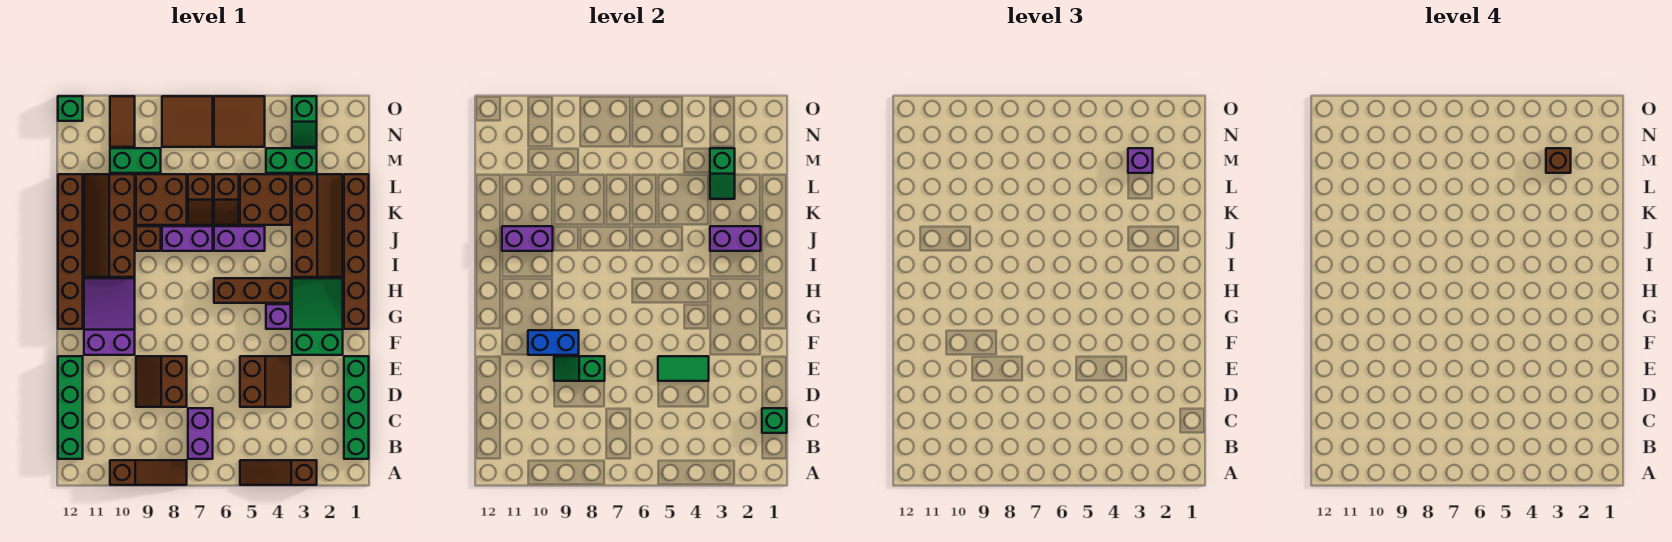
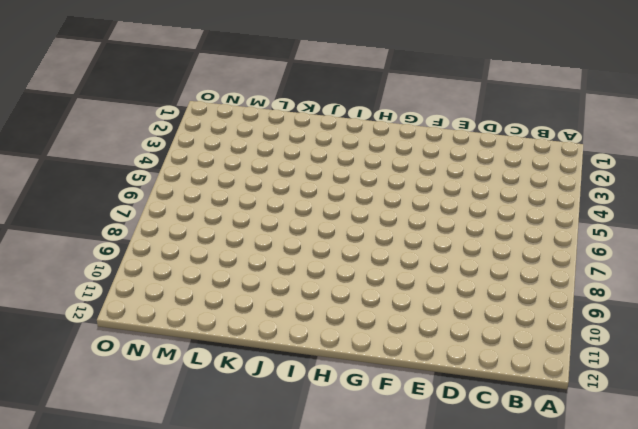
none -> brown 1x3 slope [240,460,317,485]
none -> brown 1x3 slope [110,460,187,485]
none -> green 1x4 brick [344,356,369,459]
none -> purple 1x2 brick [188,408,213,459]

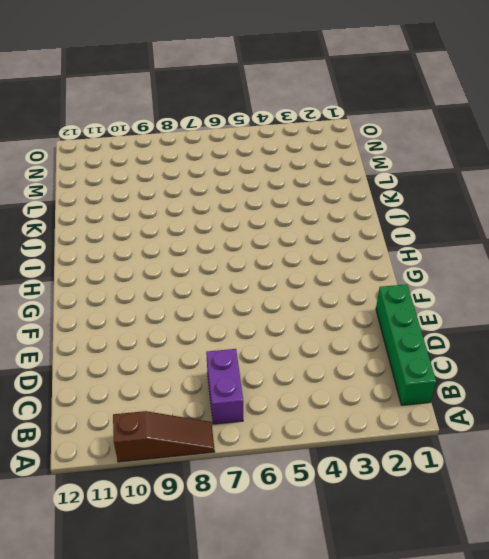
none -> brown 1x3 slope [240,460,317,485]
none -> green 1x4 brick [58,356,83,459]
none -> brown 2x2 slope [240,356,291,407]
none -> brown 2x2 slope [136,356,187,407]

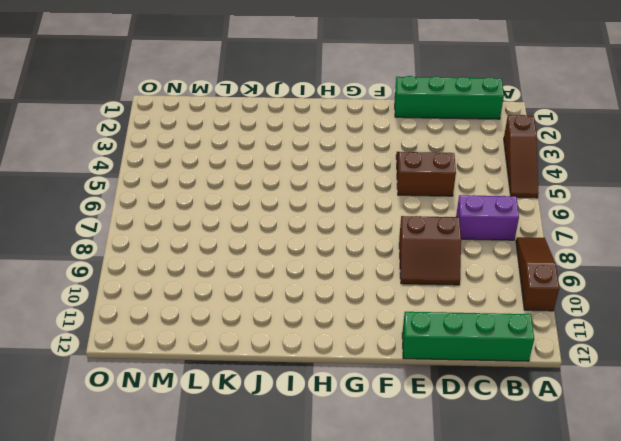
none -> green 2x3 slope [292,278,343,355]
none -> purple 2x3 slope [84,278,135,355]
none -> brown 1x6 brick [344,174,369,329]
none -> purple 1x1 brick [266,304,291,329]

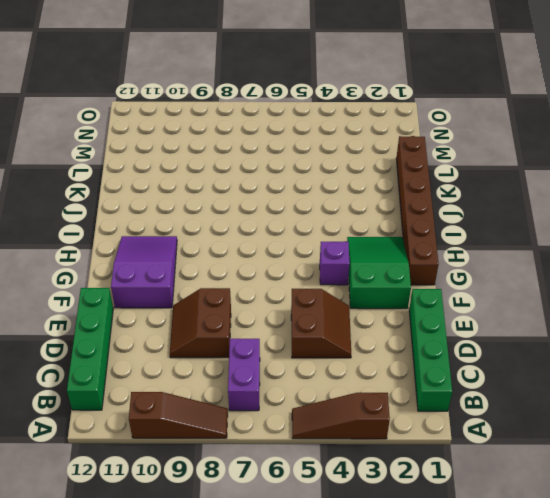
none -> brown 1x6 brick [58,174,83,329]
none -> brown 1x3 brick [214,278,291,303]
none -> brown 2x4 slope [292,174,343,277]
none -> brown 2x4 slope [84,174,135,277]

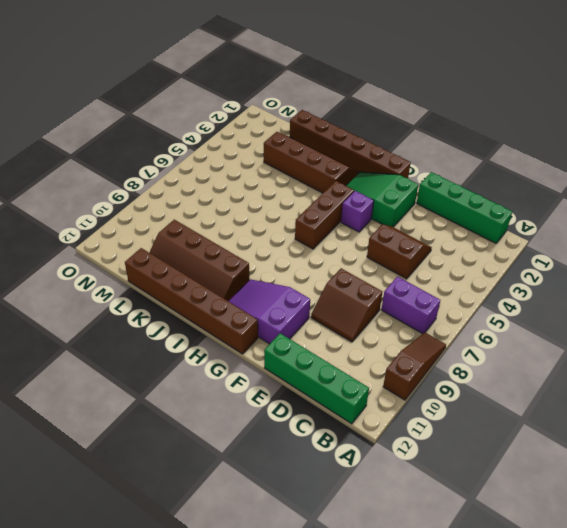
none -> brown 1x3 slope [240,460,317,485]
none -> purple 1x2 brick [214,226,265,251]
none -> purple 1x2 brick [162,226,213,251]
none -> brown 1x1 brick [136,226,161,251]

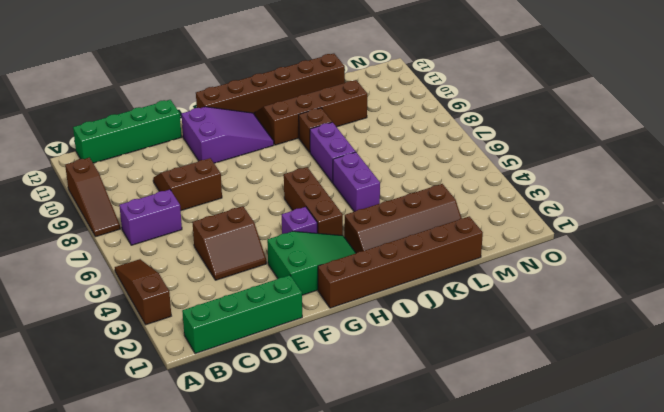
none -> brown 2x2 brick [240,174,291,225]
none -> brown 1x2 slope [214,174,239,225]
none -> brown 1x2 slope [188,174,213,225]
none -> brown 2x2 brick [136,174,187,225]

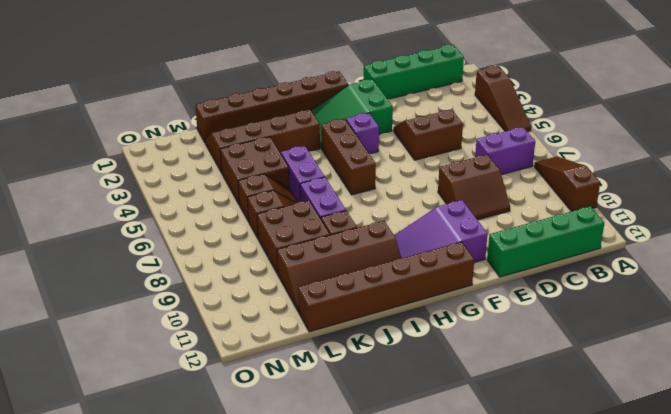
none -> green 1x2 brick [266,148,317,173]
none -> green 1x2 brick [110,148,161,173]
none -> green 1x2 slope [292,96,317,147]
none -> brown 2x2 tile [214,96,265,147]

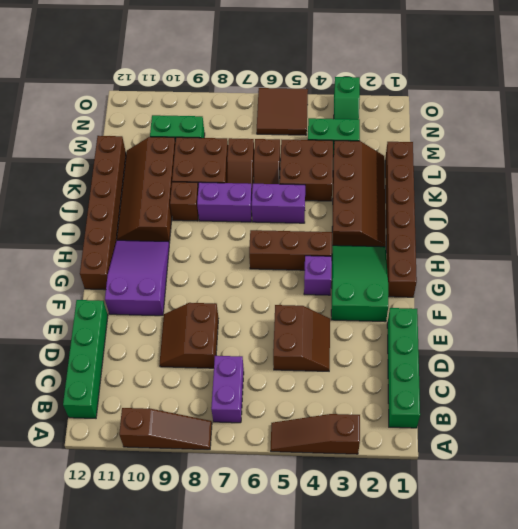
none -> brown 2x2 tile [162,96,213,147]
none -> brown 1x2 tile [110,96,135,147]
none -> green 1x1 brick [58,96,83,121]
none -> green 1x1 brick [762,408,787,433]

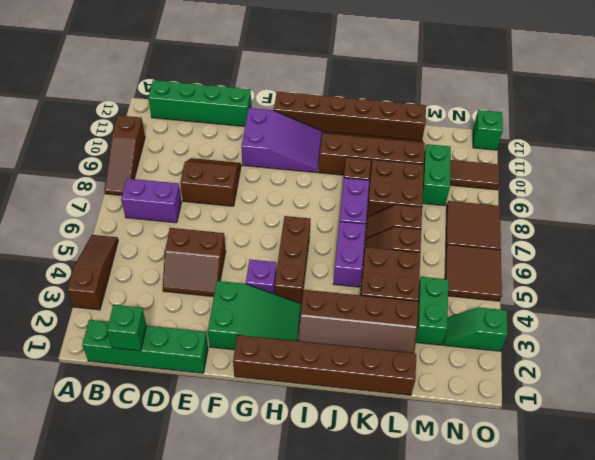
none -> green 1x2 tile [658,356,709,381]
none -> green 1x2 slope [554,356,605,381]
none -> blue 1x2 brick [528,330,579,355]
none -> purple 1x2 brick [710,226,761,251]

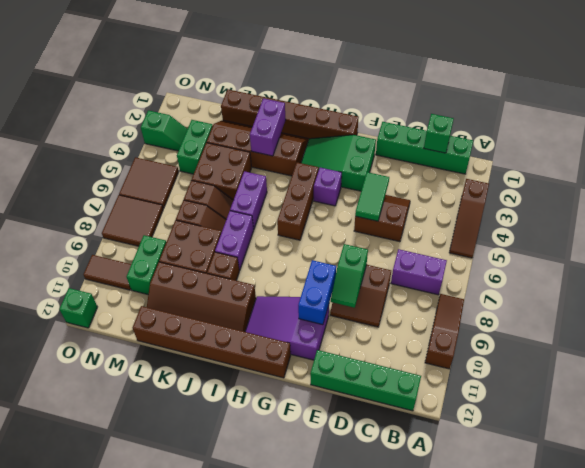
none -> purple 1x2 brick [502,226,553,251]
none -> green 1x2 slope [710,148,735,199]
none -> purple 1x1 brick [1128,148,1153,173]
none -> brown 1x1 brick [1546,148,1571,173]

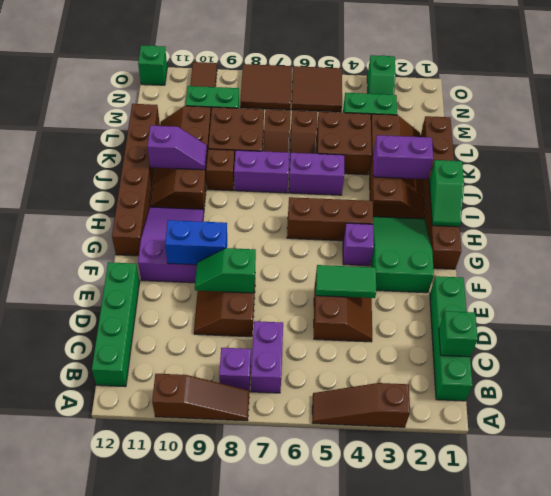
purple 1x1 brick [219,348,251,391] -> purple 1x1 brick moved to [1128,148,1153,173]
green 1x2 slope [429,160,464,227] -> green 1x2 slope moved to [710,148,735,199]
purple 1x2 slope [148,125,207,170] -> purple 1x2 brick [502,226,553,251]
none -> brown 1x1 brick [1546,148,1571,173]

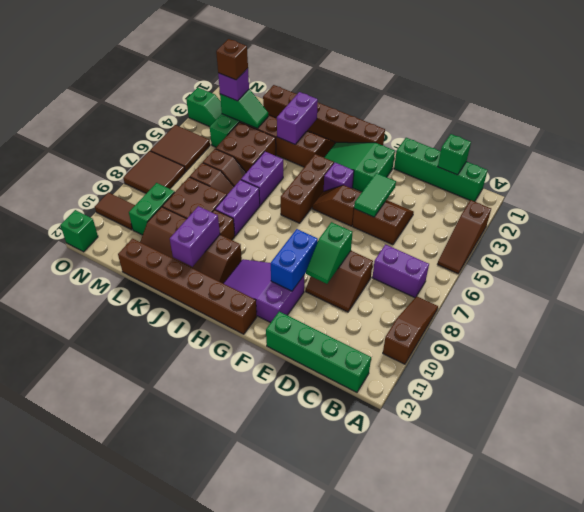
brown 1x2 slope [312,185,361,226] -> none

